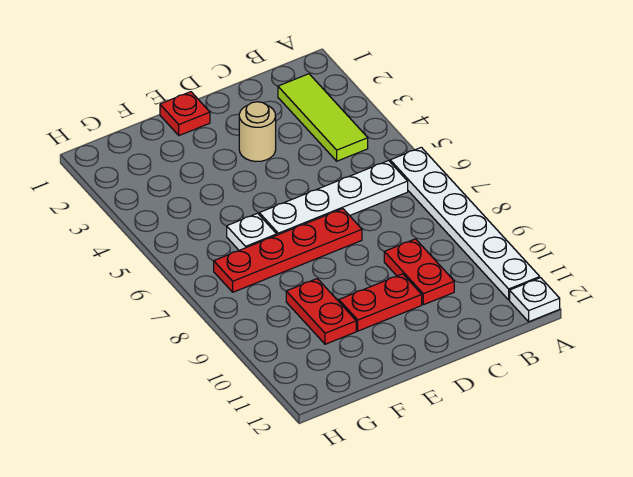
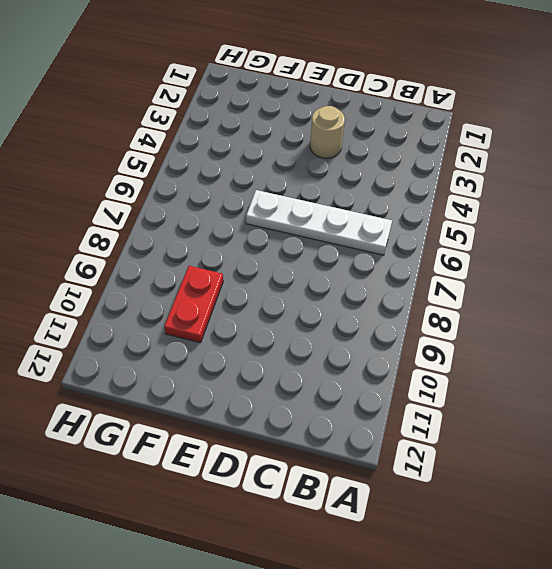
none -> white 1x6 plate [390,147,540,300]
none -> white 1x1 plate [510,278,560,322]

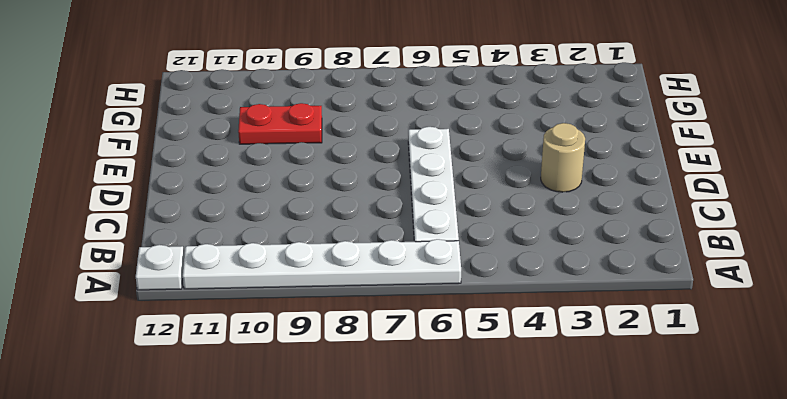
none -> lime 1x3 tile [278,74,368,161]
none -> red 1x2 plate [384,239,454,305]

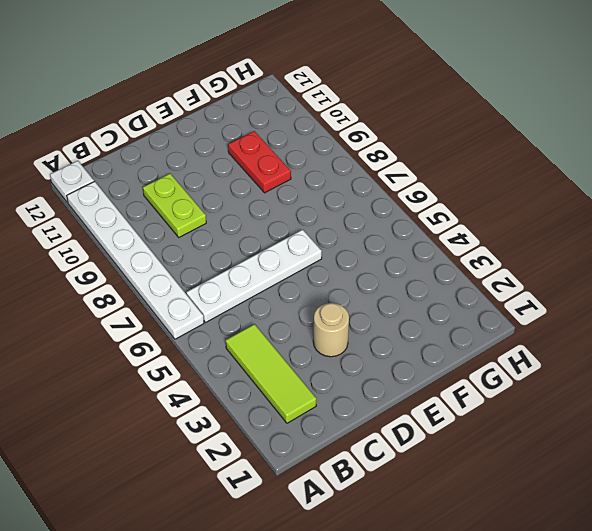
lime 1x2 plate [143,174,206,237] -> red 1x2 plate [384,239,454,305]
none -> red 1x4 plate [214,209,362,292]
none -> red 1x2 plate [339,274,422,331]

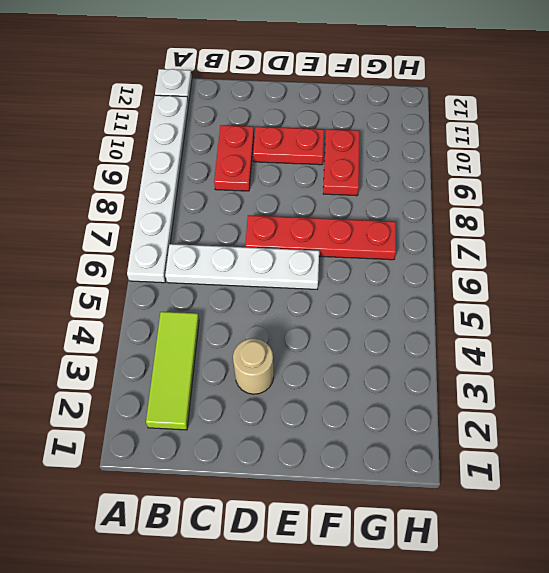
none -> red 1x1 plate [160,92,210,136]
none -> white 1x1 plate [227,213,277,250]

